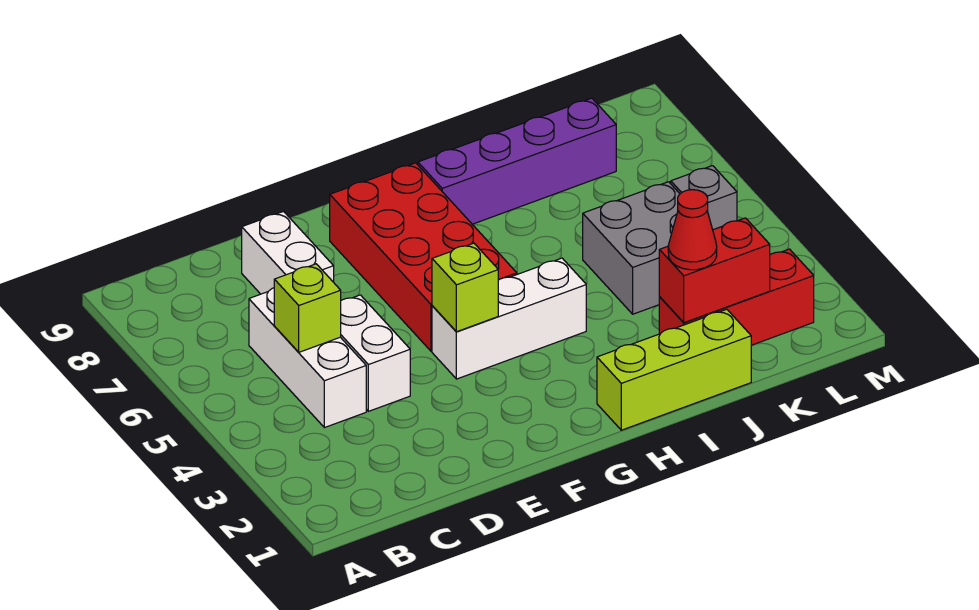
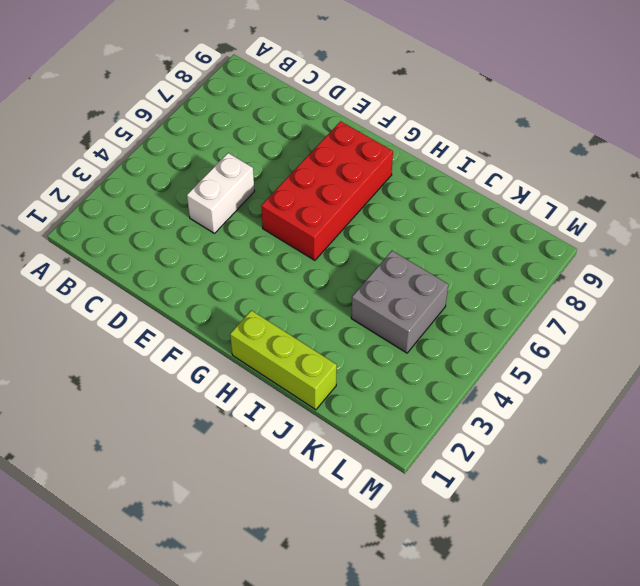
none -> white 1x3 brick [249,288,366,428]
none -> white 1x2 brick [242,212,334,294]
none -> white 1x3 brick [432,258,586,379]

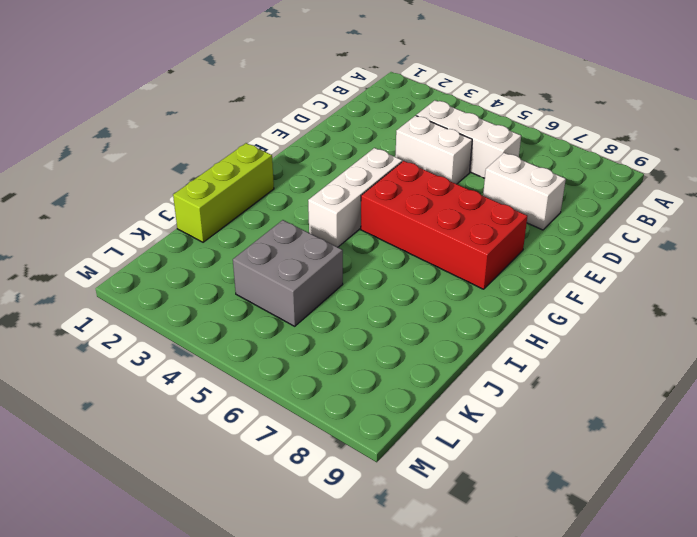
none -> purple 1x4 brick [418,98,616,224]
none -> red 1x3 brick [659,249,814,345]
none -> grey 1x1 brick [671,166,737,230]

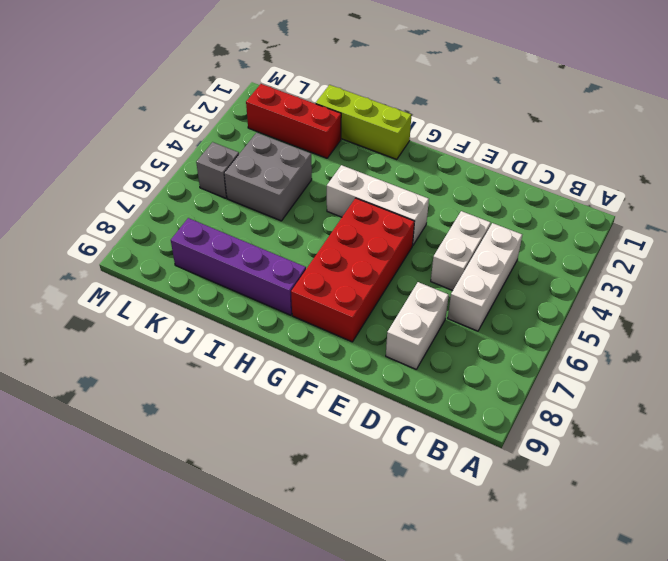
none -> lime 1x1 brick [274,264,341,352]
none -> lime 1x1 brick [432,243,498,332]
none -> red 1x2 brick [659,218,770,323]

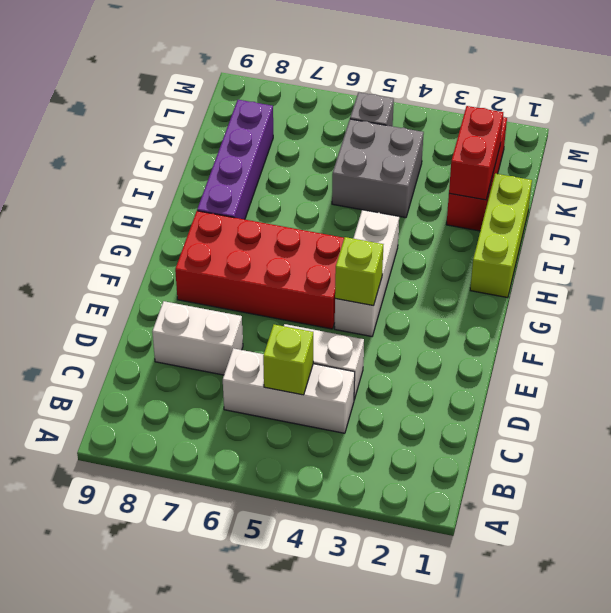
none -> red 1x1 cone [668,190,717,270]

